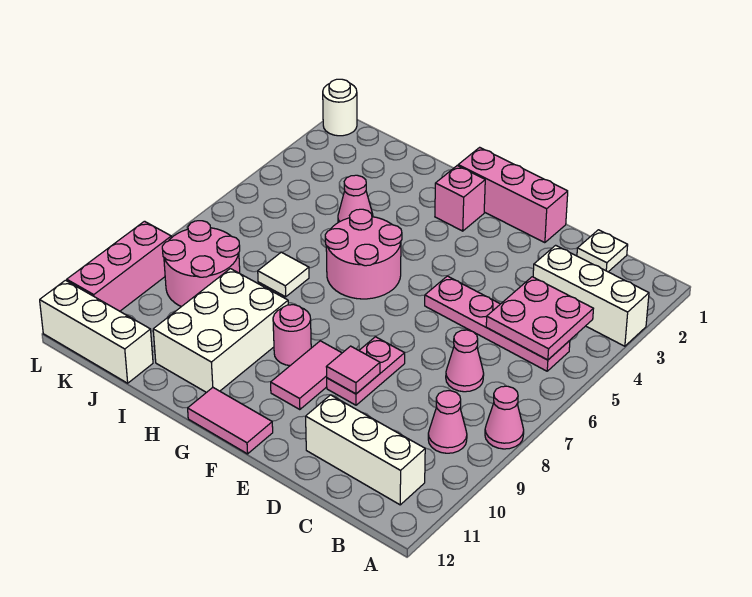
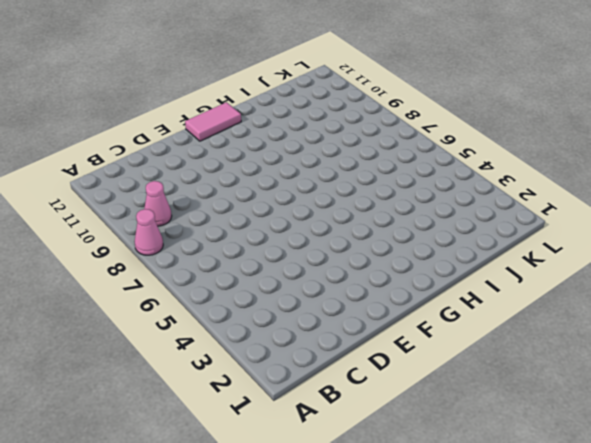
none -> white 1x3 brick [533,245,649,346]
none -> pink 1x4 plate [425,276,570,371]
none -> white 1x3 brick [306,395,425,505]

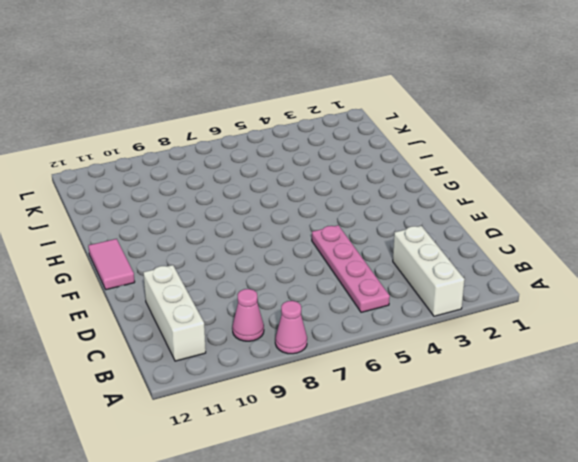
none -> white 1x1 plate [577,230,628,272]
none -> pink 1x1 cone [446,330,484,392]
none -> pink 1x3 brick [458,147,568,243]

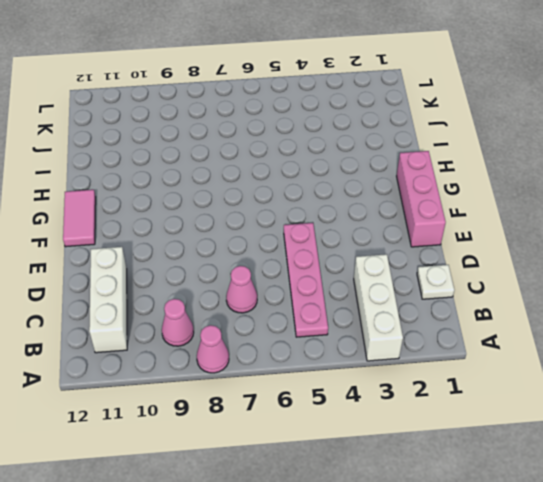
none -> pink 1x2 plate [327,337,405,405]
none -> pink 1x2 tile [271,341,342,410]
none -> pink 1x1 brick [435,166,485,231]

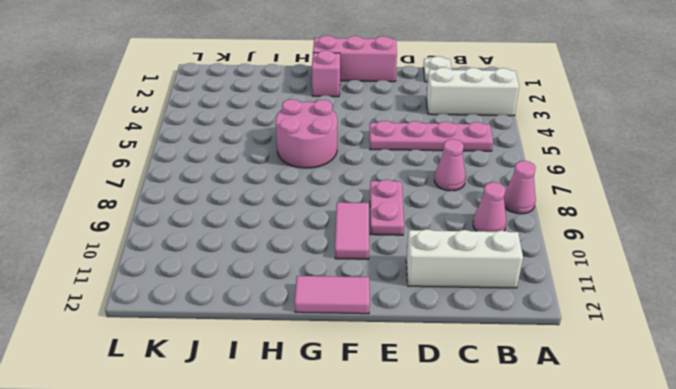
none -> pink 1x1 round brick [273,305,311,366]
none -> white 2x3 brick [153,269,288,393]
none -> pink 1x1 cone [338,175,373,222]

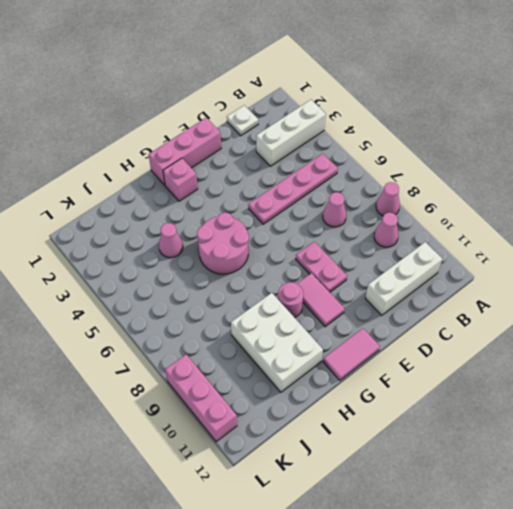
none -> white 1x1 tile [258,252,309,297]
none -> pink 2x2 round brick [162,221,240,307]
none -> white 1x3 brick [40,280,153,383]

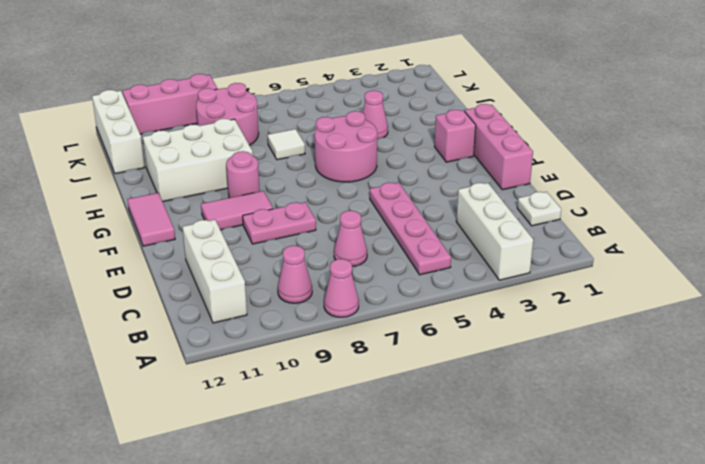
none -> white 1x1 round brick [323,79,357,136]
none -> pink 2x2 plate [486,277,593,360]
none -> pink 1x1 tile [326,346,380,394]

